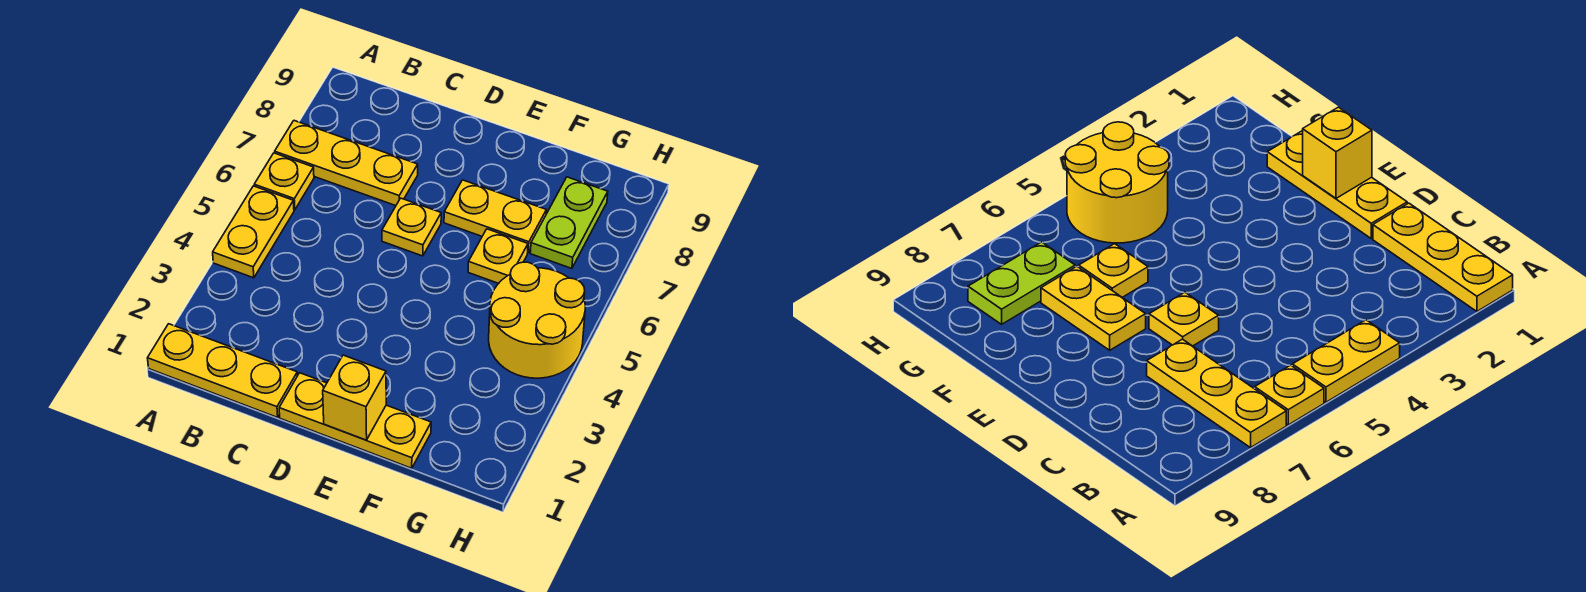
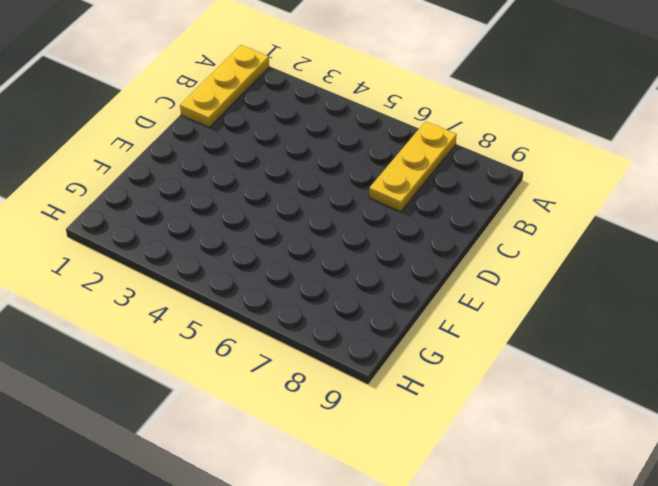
none -> yellow 1x2 plate [213,186,294,278]
none -> yellow 1x1 plate [254,153,314,210]

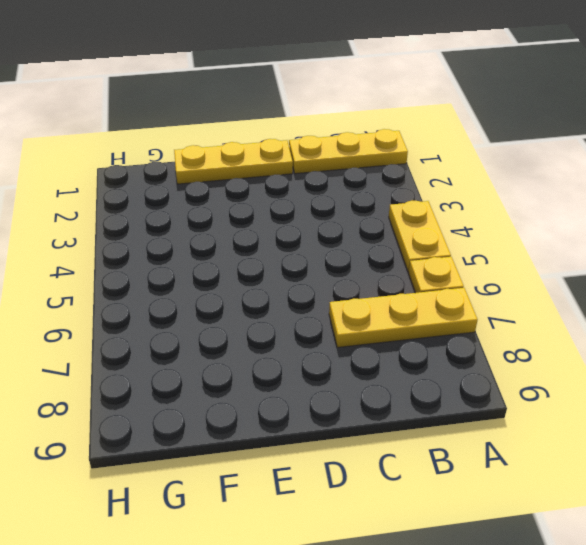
none -> yellow 1x1 plate [382,198,441,256]
none -> yellow 1x2 plate [444,180,546,252]

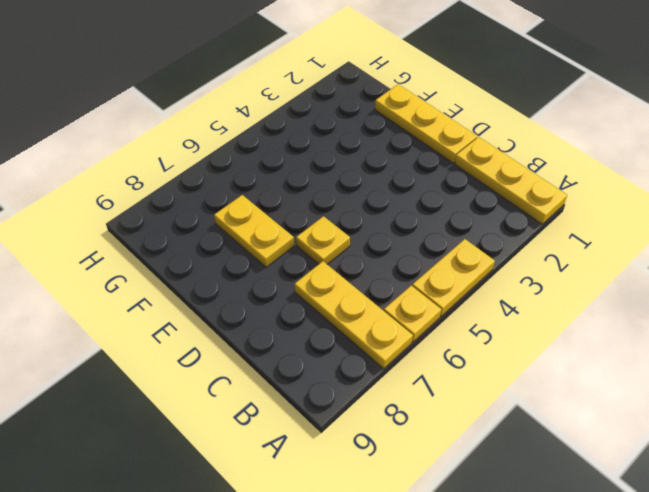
none -> yellow 1x1 plate [468,229,528,283]
none -> yellow 2x2 round brick [489,262,585,378]

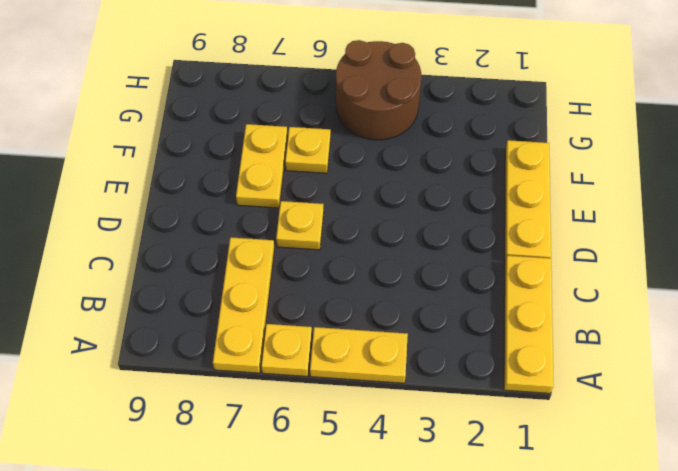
brown 2x2 round brick [336,40,422,140] -> yellow 2x2 round brick [489,262,585,378]
none -> lime 1x2 plate [530,177,608,268]
none -> yellow 1x1 brick [323,355,386,440]

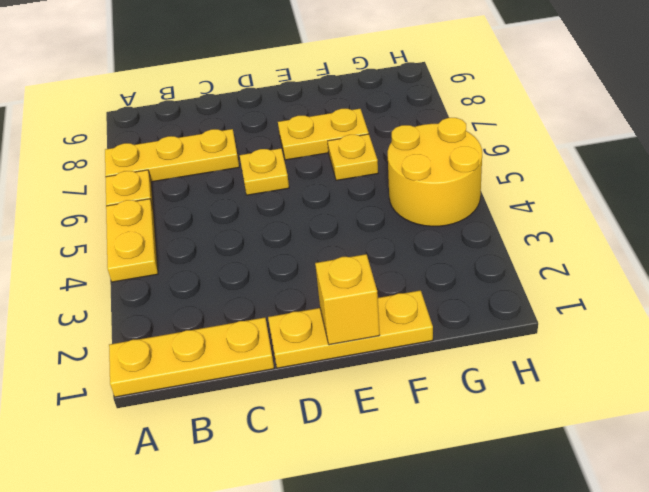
none -> lime 1x2 plate [530,177,608,268]

